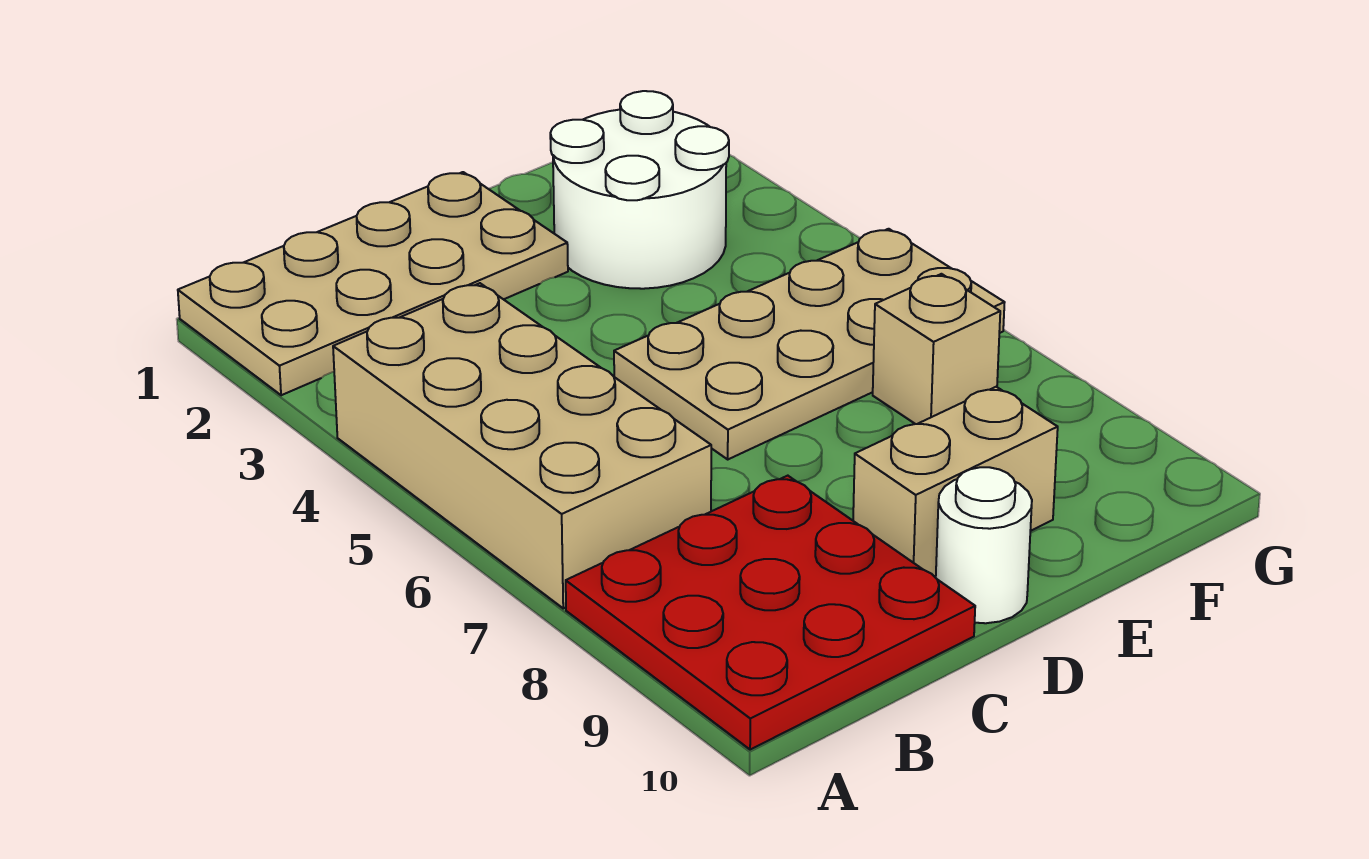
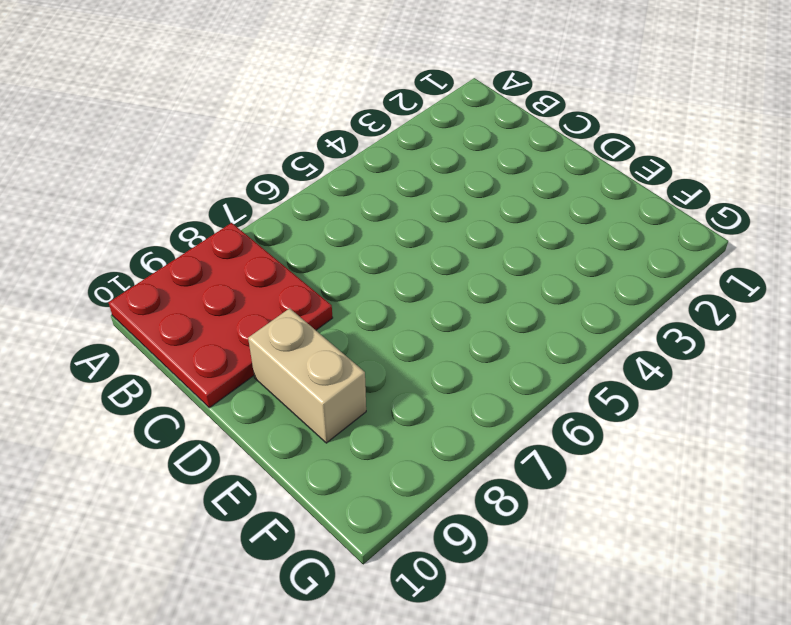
none -> tan 2x4 plate [178,172,568,395]
none -> tan 2x4 brick [333,283,711,608]

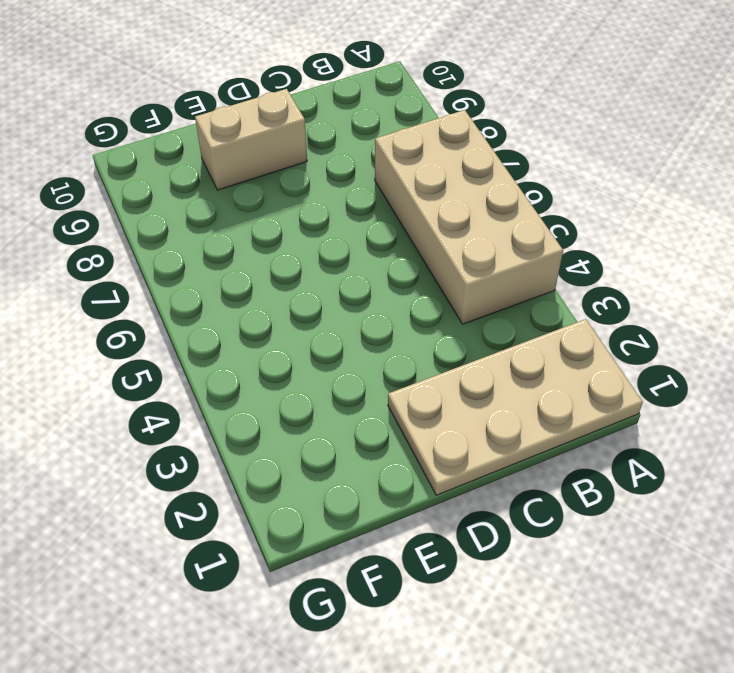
none -> red 3x3 plate [566,476,975,750]
none -> tan 2x4 plate [614,229,1005,459]

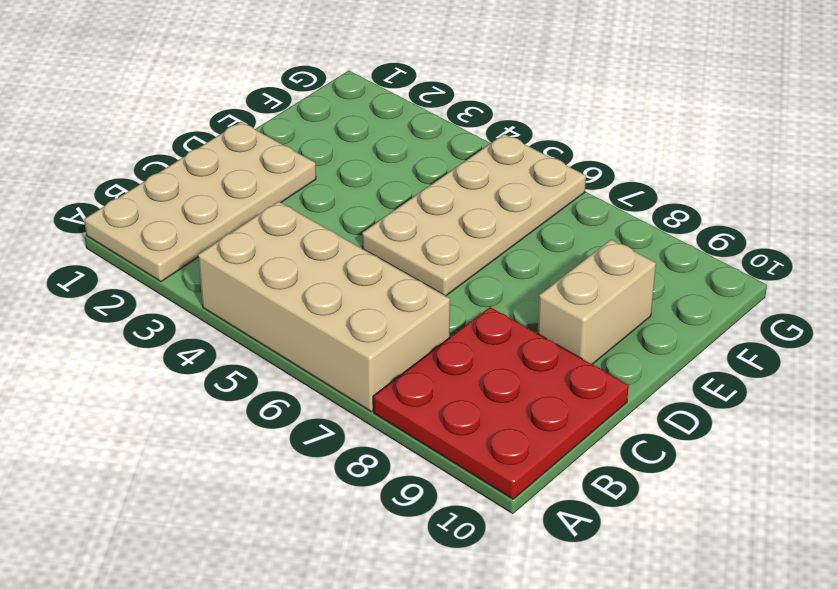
none -> white 1x1 round brick [936,467,1032,623]
none -> white 2x2 round brick [550,91,729,289]

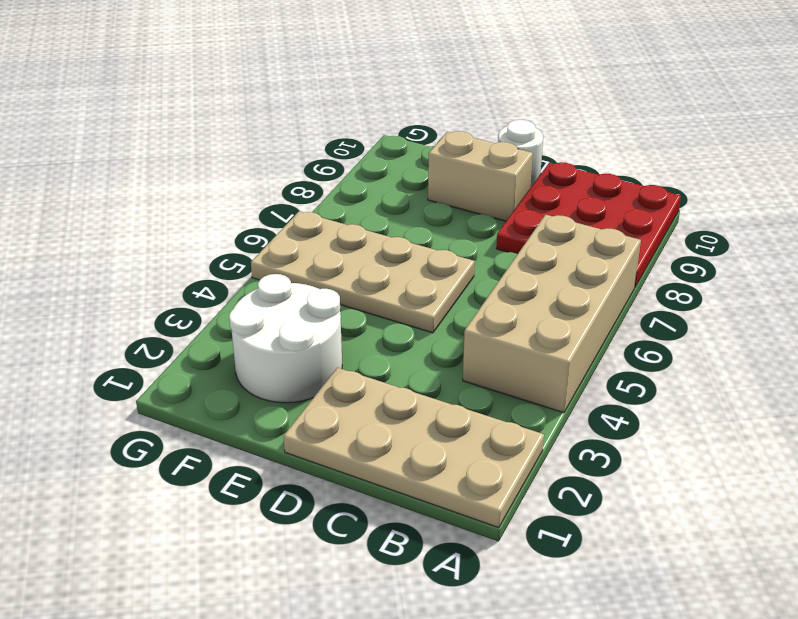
none -> tan 1x1 brick [873,274,1000,424]

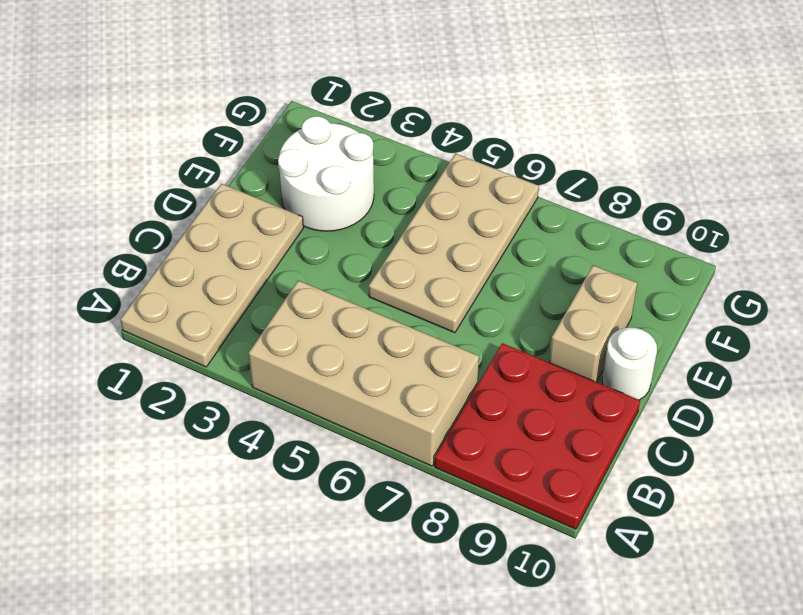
none -> tan 1x1 brick [873,274,1000,424]

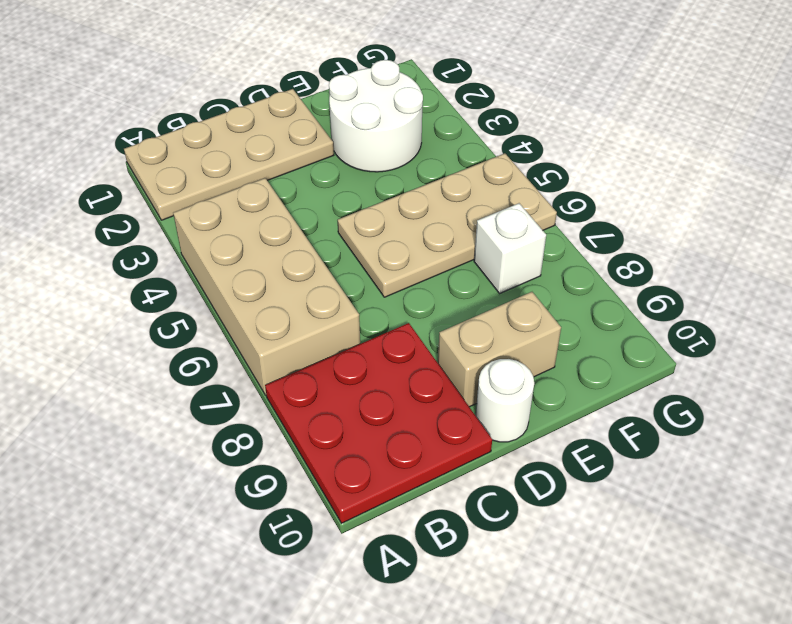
white 1x1 brick [474,203,546,294] -> tan 1x1 brick [873,274,1000,424]

